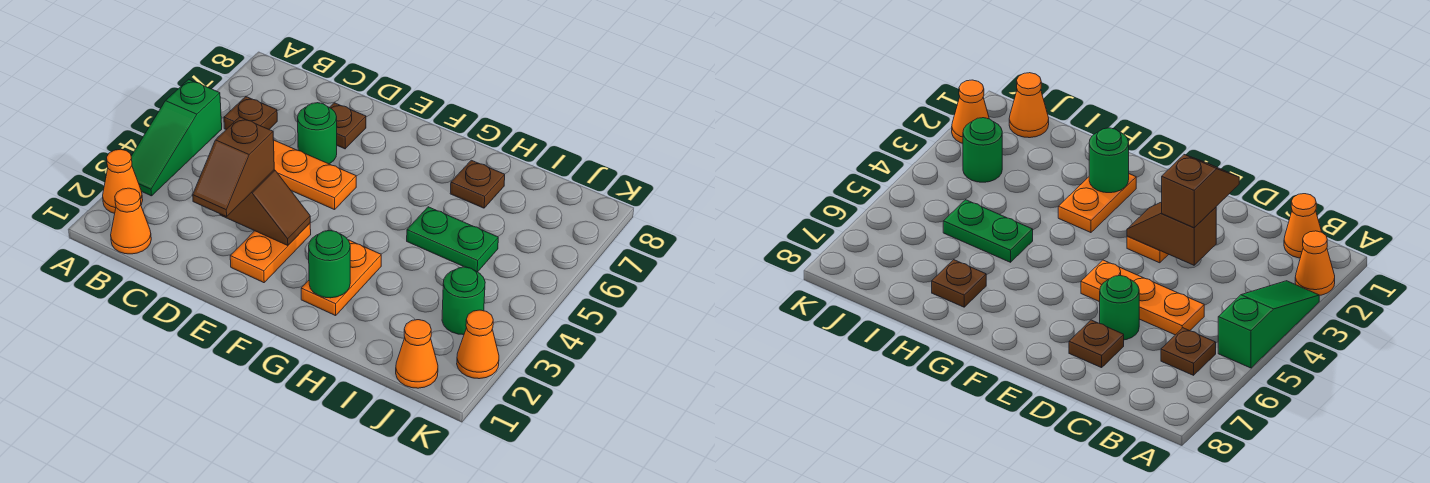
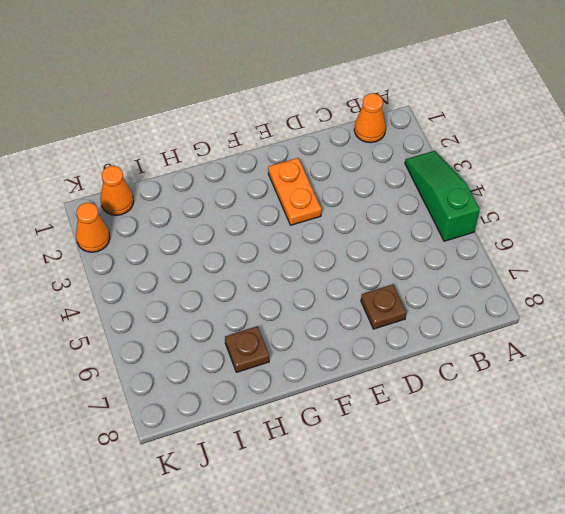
none -> orange 1x1 cone [103,149,143,213]
none -> brown 1x1 plate [224,97,277,129]
none -> orange 1x3 plate [273,140,356,210]

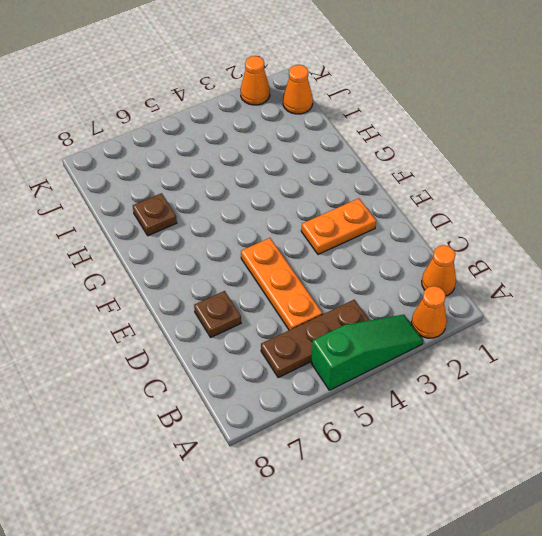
brown 1x3 plate [261,300,369,378] -> brown 1x1 plate [224,97,277,129]
none -> green 1x1 round brick [298,103,337,164]
none -> orange 1x2 plate [301,240,381,316]
none -> green 1x2 plate [407,207,498,272]

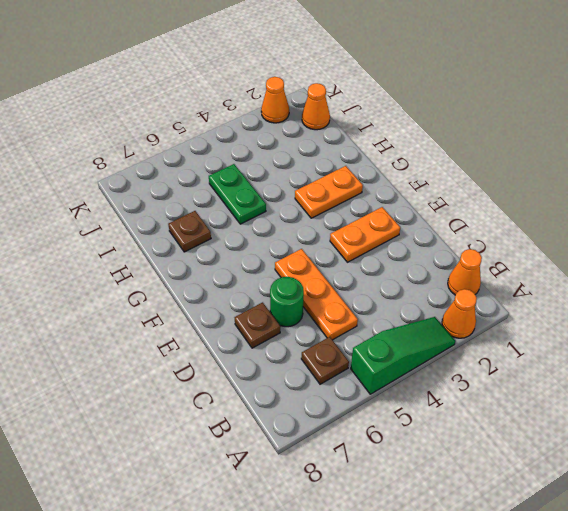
none -> green 1x1 round brick [442,267,485,335]
none -> brown 1x2 slope [220,170,310,246]
none -> green 1x1 round brick [309,230,350,298]

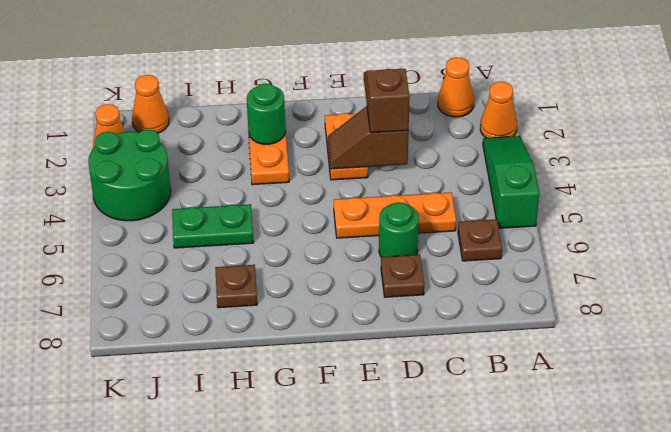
green 2x2 round brick [88,129,171,221] -> green 1x1 round brick [442,267,485,335]

